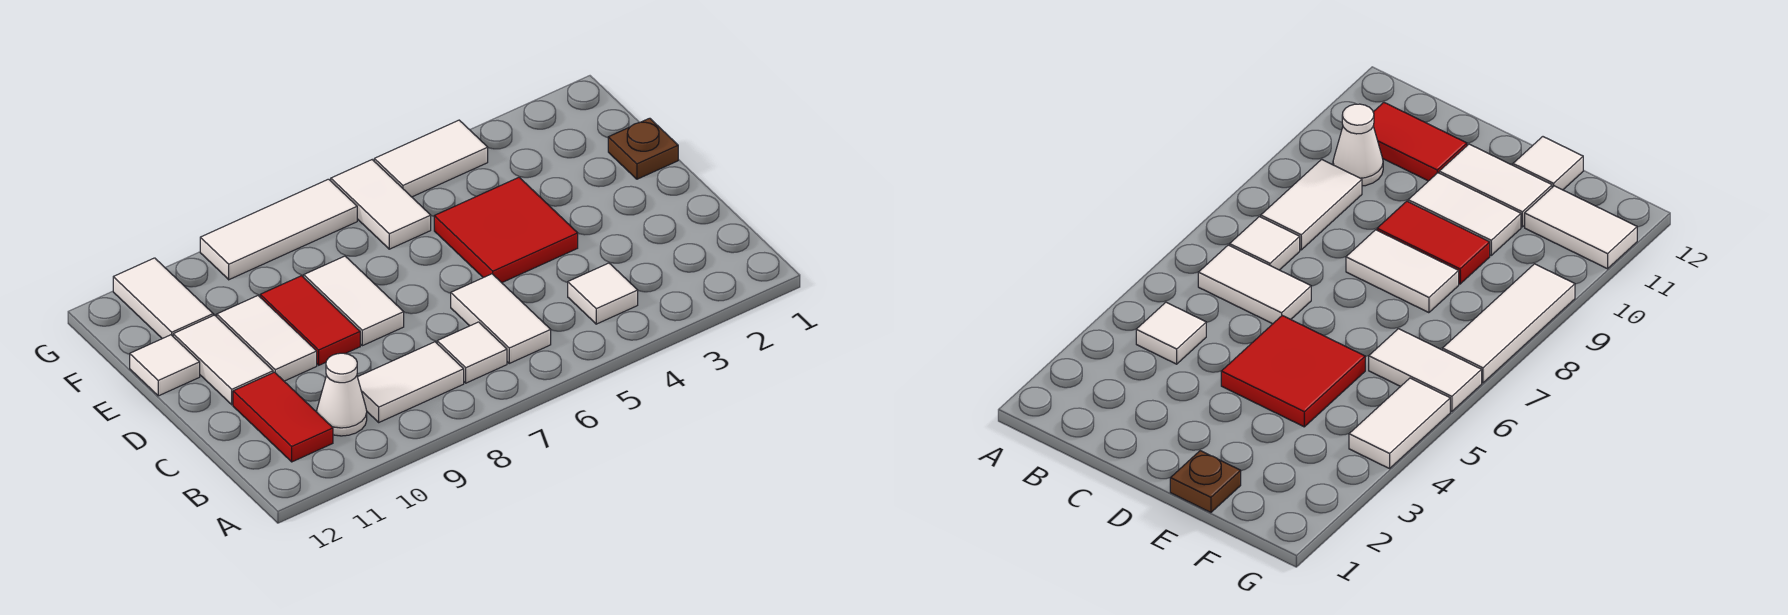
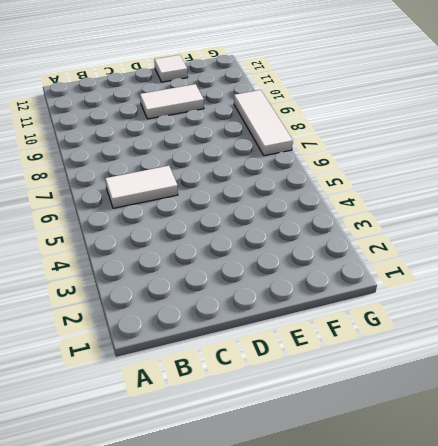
none -> white 1x1 tile [568,263,638,324]
none -> white 1x1 tile [437,322,507,383]
none -> white 1x2 tile [358,342,464,422]

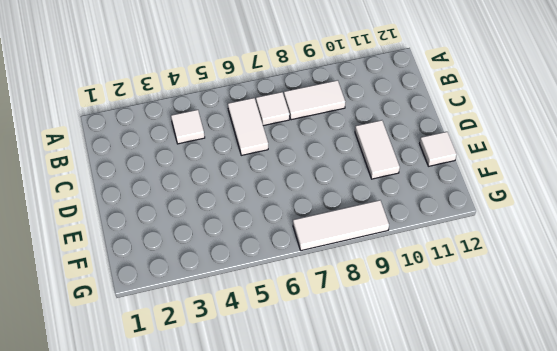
none -> white 1x1 cone [316,353,367,436]
none -> red 1x2 tile [233,372,333,462]
none -> red 2x2 tile [434,177,578,283]

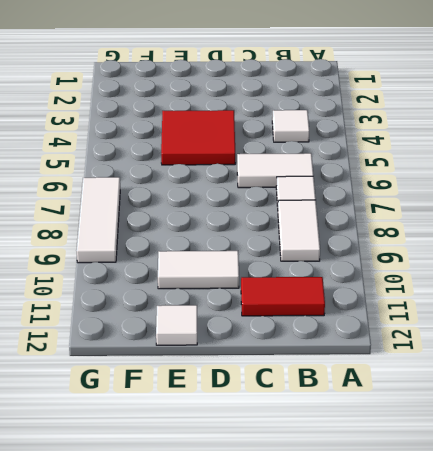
none -> white 1x1 cone [316,353,367,436]
none -> white 1x2 tile [304,256,404,346]
none -> red 1x2 tile [260,276,360,365]

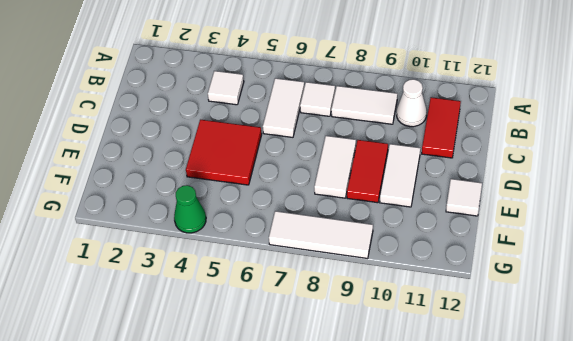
green 1x1 cone [174,185,206,233] -> white 1x2 tile [374,120,488,197]
none -> white 1x2 tile [173,315,273,405]
none -> brown 1x1 plate [608,118,678,179]
none -> white 1x2 tile [331,160,431,249]

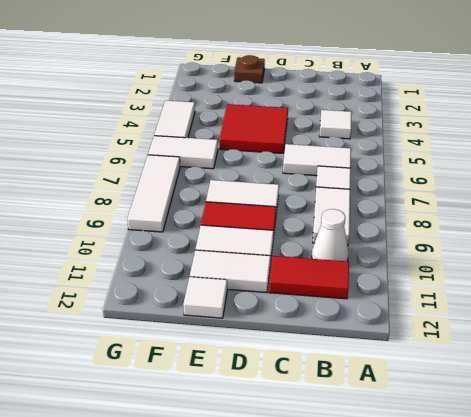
none -> white 1x2 tile [113,258,213,339]

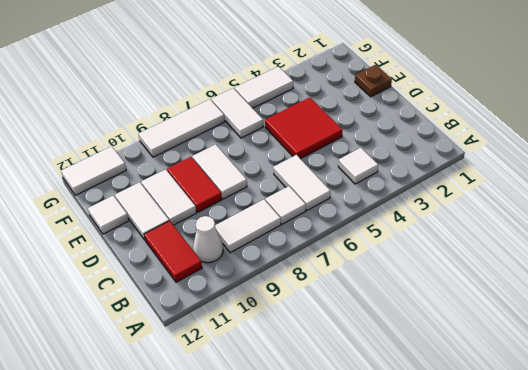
white 1x2 tile [61,146,126,195] -> white 1x2 tile turned to [113,258,213,339]

